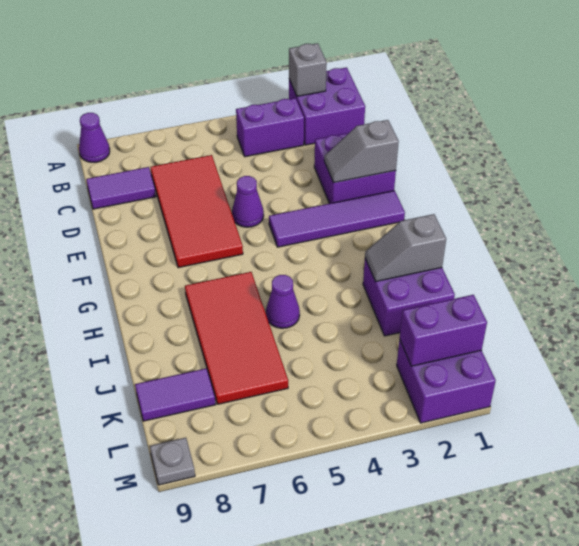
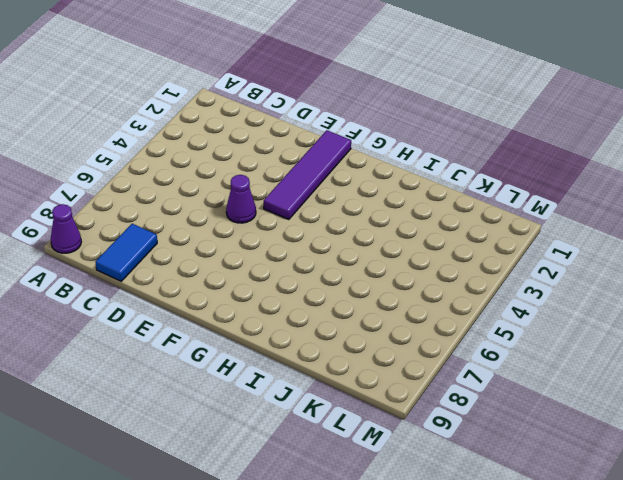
blue 1x2 tile [96,224,157,281] -> purple 1x2 tile [86,167,156,209]
none -> purple 2x2 brick [289,67,365,145]
none -> purple 1x2 brick [236,98,304,157]
none -> red 2x4 tile [151,155,243,268]

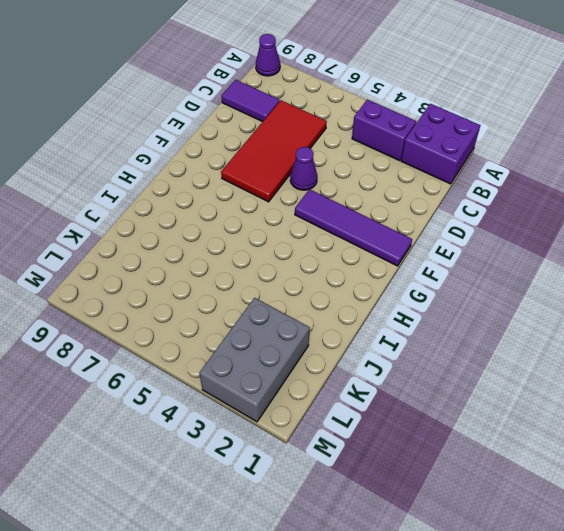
grey 2x3 brick [199,298,310,422] -> purple 2x2 brick [397,339,496,423]
none -> purple 2x2 brick [314,133,396,204]
none -> red 2x4 tile [185,272,288,404]
none -> purple 2x2 brick [363,258,455,336]

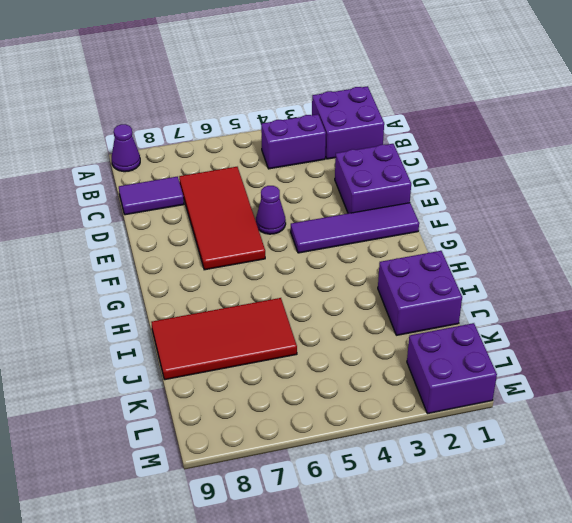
red 2x4 tile [152,298,297,380] -> red 2x4 tile turned to [185,272,288,404]
none -> purple 1x1 cone [266,275,300,328]
none -> purple 1x2 tile [135,368,216,421]
none -> grey 1x1 plate [150,438,195,485]

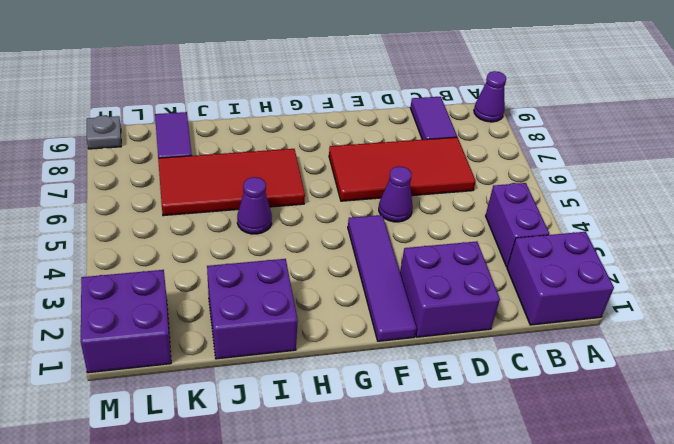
none -> grey 1x1 brick [289,43,327,96]
none -> grey 1x2 slope [324,120,399,183]
none -> grey 1x2 slope [365,214,446,282]

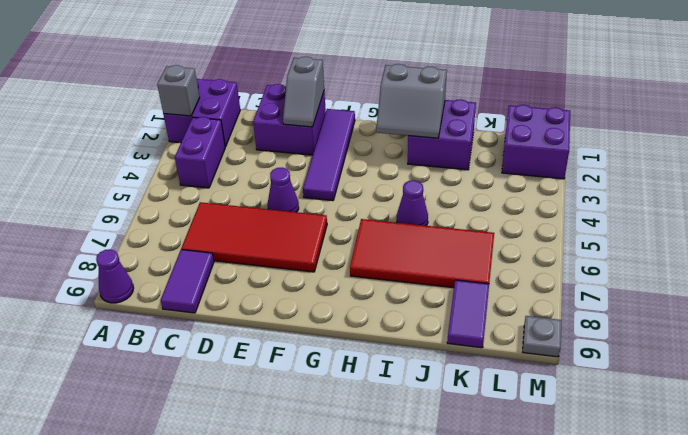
grey 2x2 slope [376,64,447,138] -> grey 1x2 slope [365,214,446,282]
none -> purple 1x2 brick [400,295,487,366]

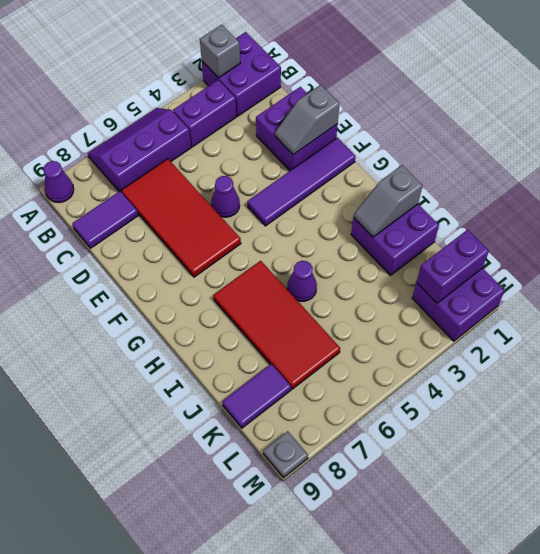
purple 2x3 slope [88,108,191,192] -> none

